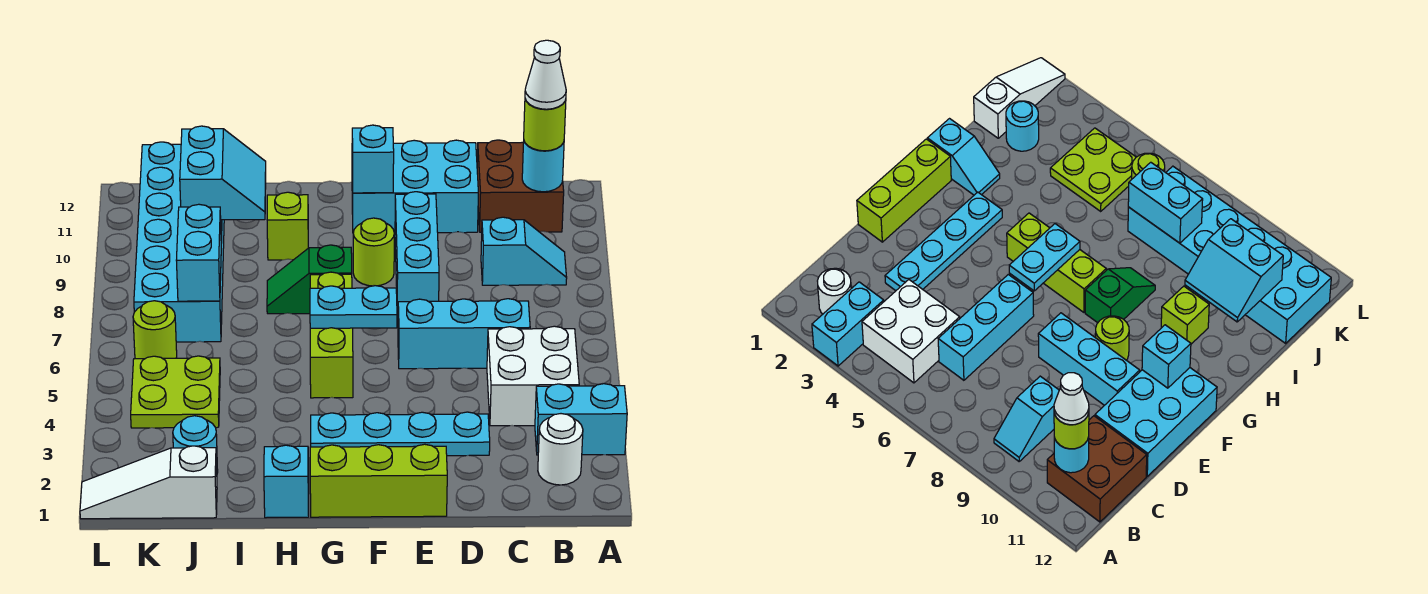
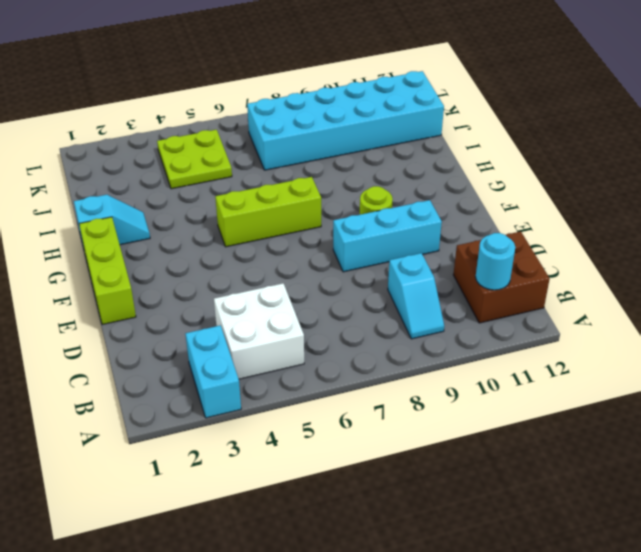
none -> white 1x1 round brick [538,414,583,485]
none -> cyan 1x3 brick [398,299,530,369]
none -> cyan 1x4 plate [311,412,490,456]

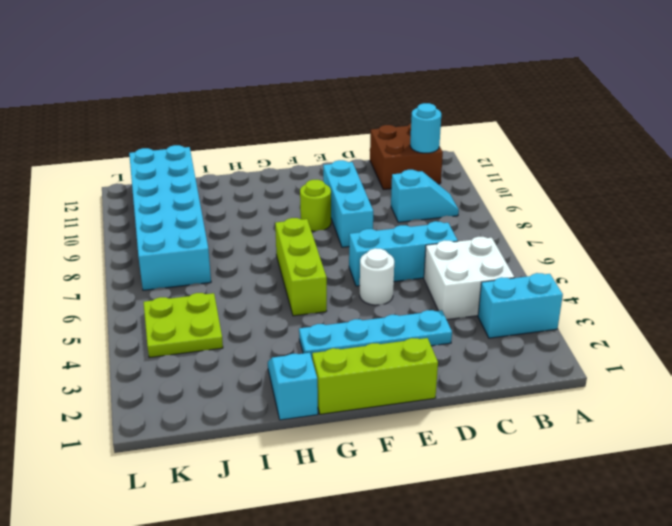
white 1x1 round brick [360,248,394,305] -> white 1x1 round brick moved to [538,414,583,485]
none -> cyan 2x3 brick [352,140,478,233]
none -> green 1x2 slope [267,245,352,314]
none -> lime 1x1 brick [267,192,308,260]

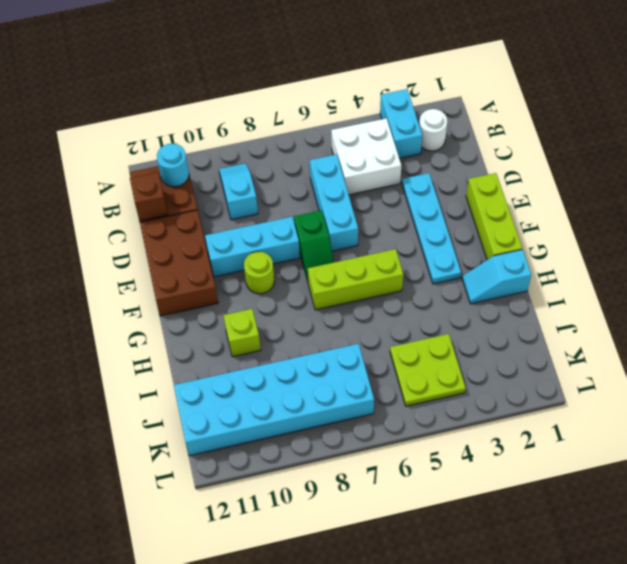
brown 1x1 brick [130,172,168,221] -> none
brown 2x3 brick [140,210,218,316] -> cyan 2x3 brick [352,140,478,233]
green 1x2 slope [294,210,334,281] -> green 1x2 slope moved to [267,245,352,314]
none -> white 1x3 slope [80,446,217,519]
none -> cyan 1x1 round brick [173,416,218,473]
none -> lime 1x1 round brick [133,301,177,359]

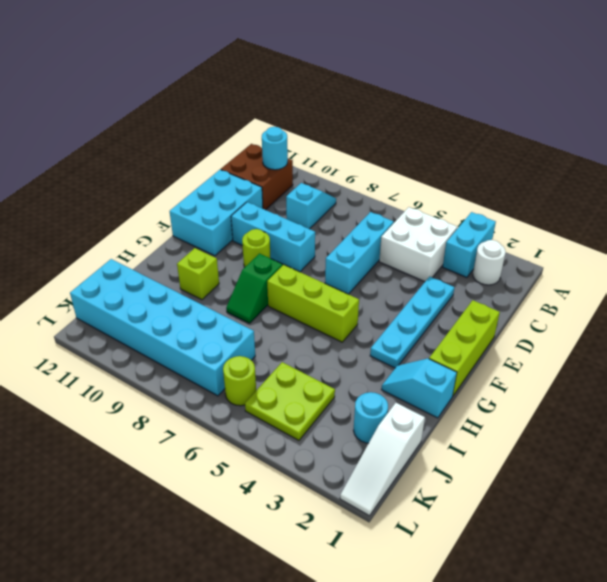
none -> cyan 1x2 plate [310,286,397,328]
none -> cyan 1x1 brick [352,125,394,193]
none -> cyan 2x2 slope [180,126,266,220]

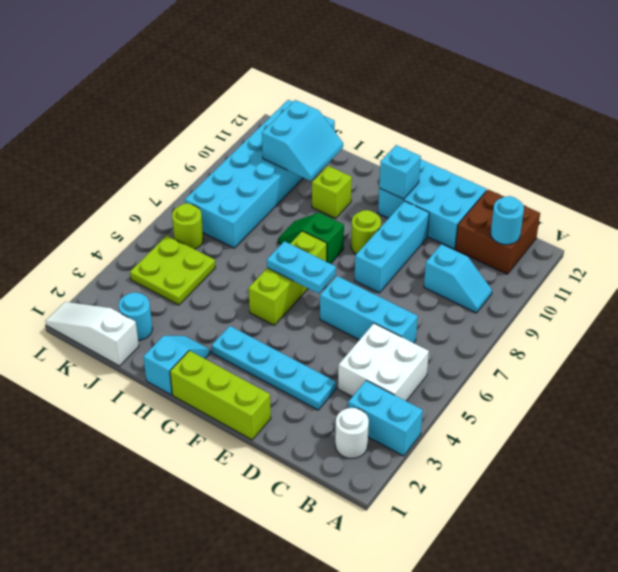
none -> cyan 1x2 brick [176,204,221,301]
none -> lime 1x1 round brick [524,99,566,151]
none -> white 1x1 cone [525,40,566,109]

